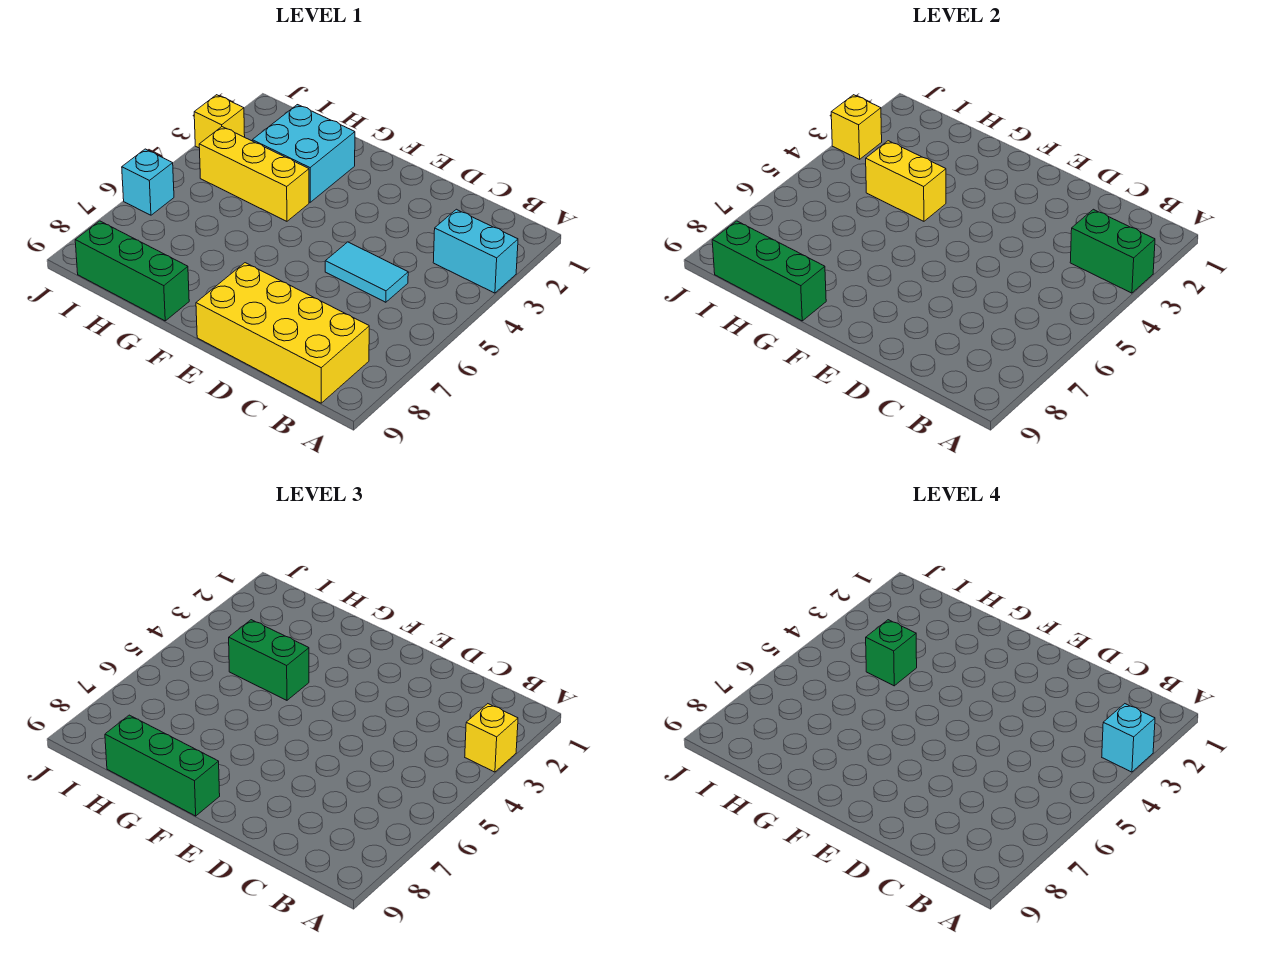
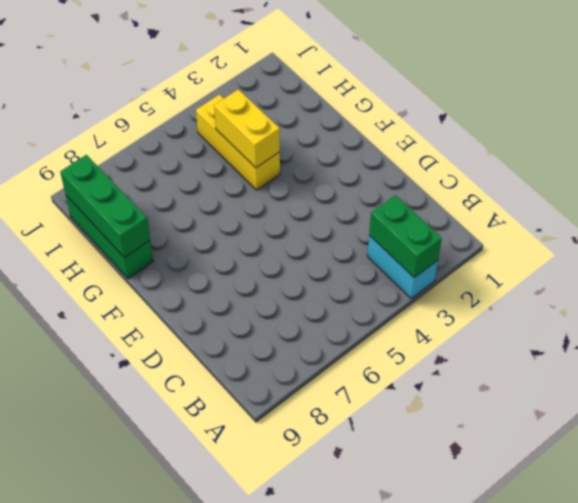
none -> yellow 2x4 brick [196,263,369,403]
none -> cyan 1x2 tile [325,242,408,302]
none -> cyan 2x2 brick [252,105,355,202]

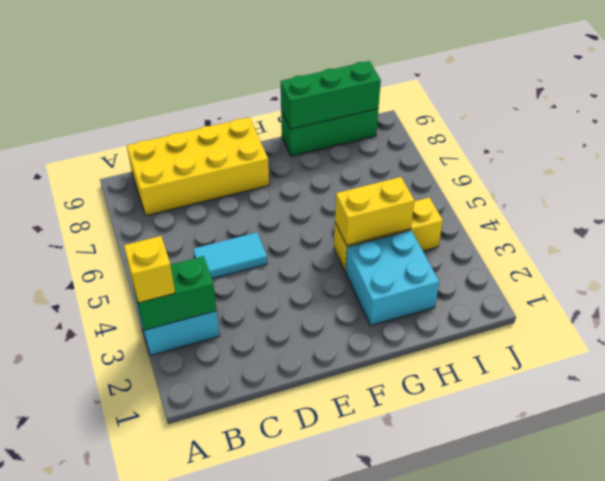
none -> yellow 1x1 brick [194,95,245,148]
none -> cyan 1x1 brick [122,149,174,215]
none -> yellow 1x1 brick [831,95,882,159]

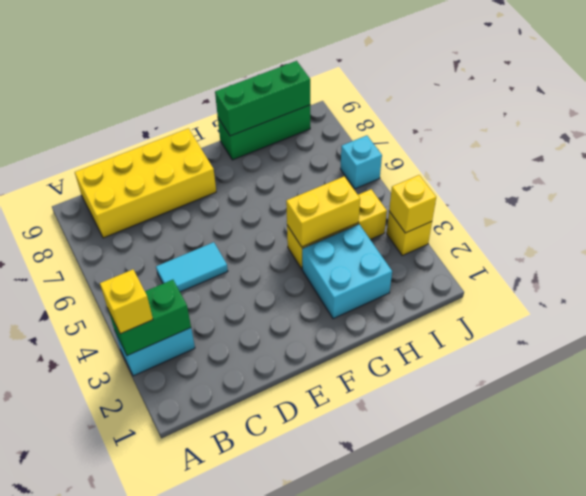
none -> green 1x3 brick [105,715,220,816]
none -> green 1x2 brick [229,620,309,700]
none -> cyan 1x1 brick [1102,704,1155,772]

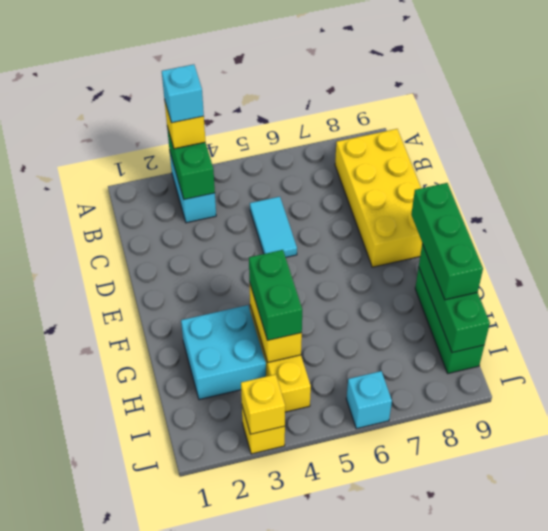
none -> green 1x1 brick [866,620,917,686]

